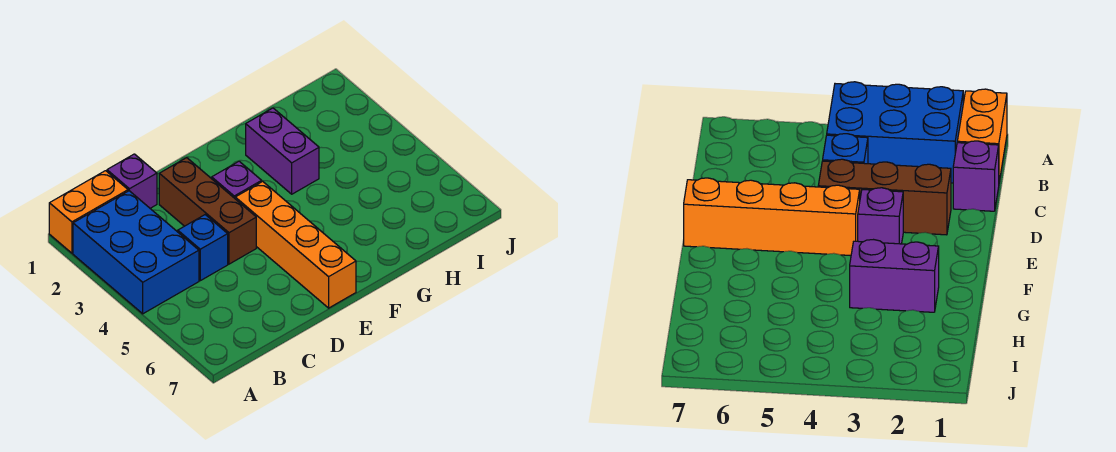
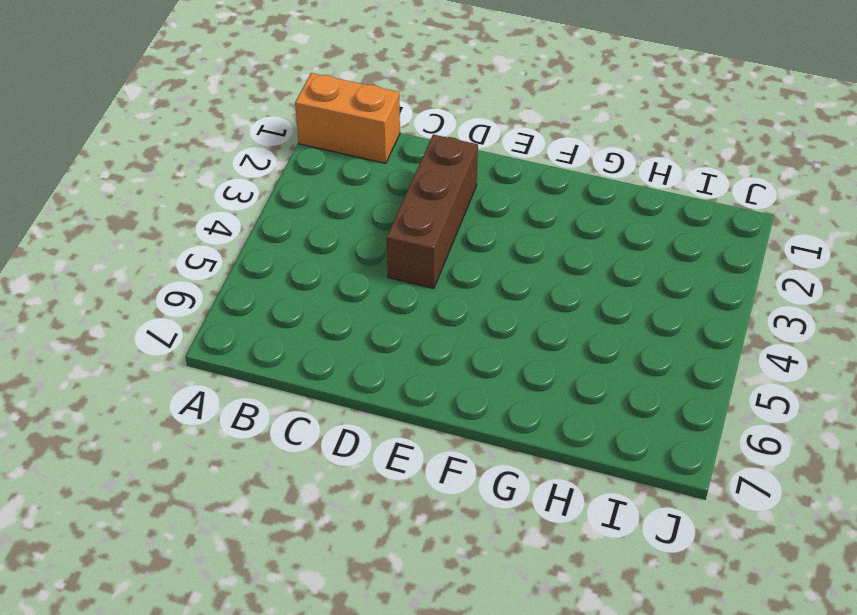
none -> blue 2x3 brick [73,191,199,314]
none -> purple 1x1 brick [107,154,157,208]

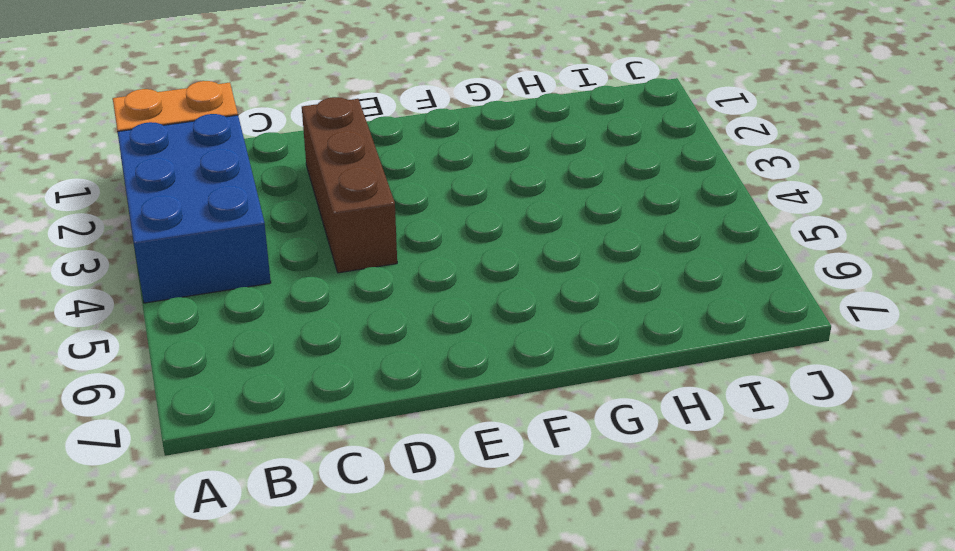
none -> purple 1x1 brick [107,154,157,208]
none -> blue 1x1 brick [178,215,228,281]

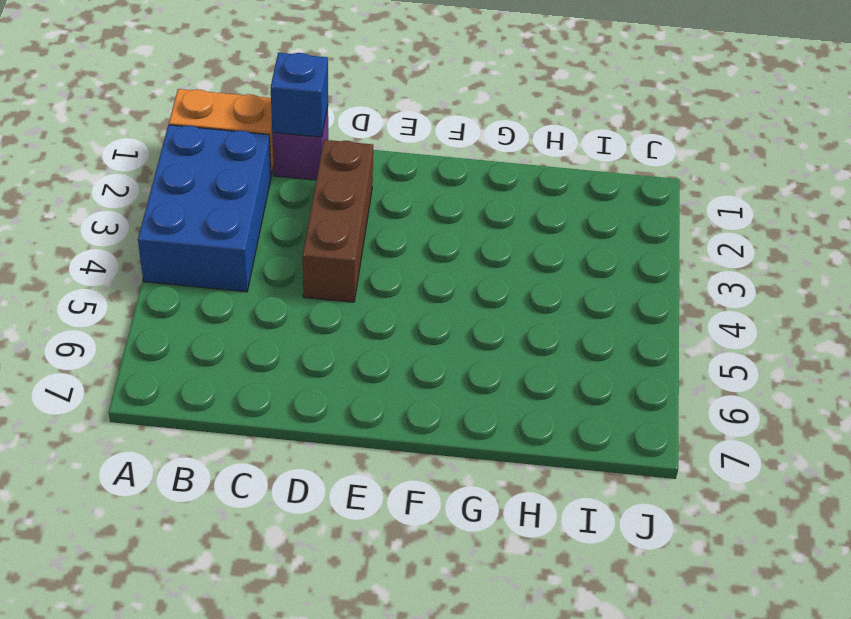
blue 1x1 brick [271,53,328,137] -> blue 1x1 brick moved to [178,215,228,281]
none -> purple 1x1 brick [212,161,262,198]
none -> orange 1x4 brick [235,181,356,308]

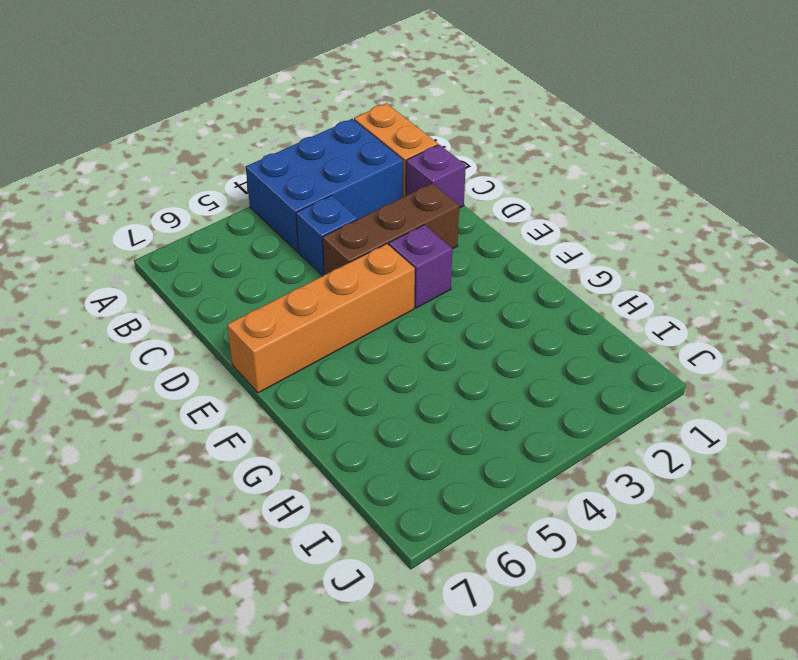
none -> purple 1x2 brick [246,108,319,194]

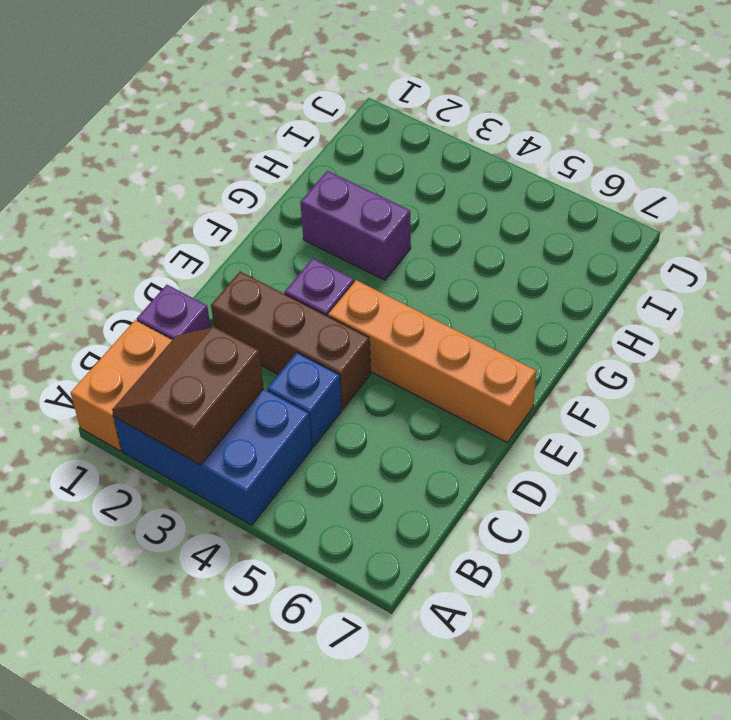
brown 2x2 slope [112,327,264,465] -> none

